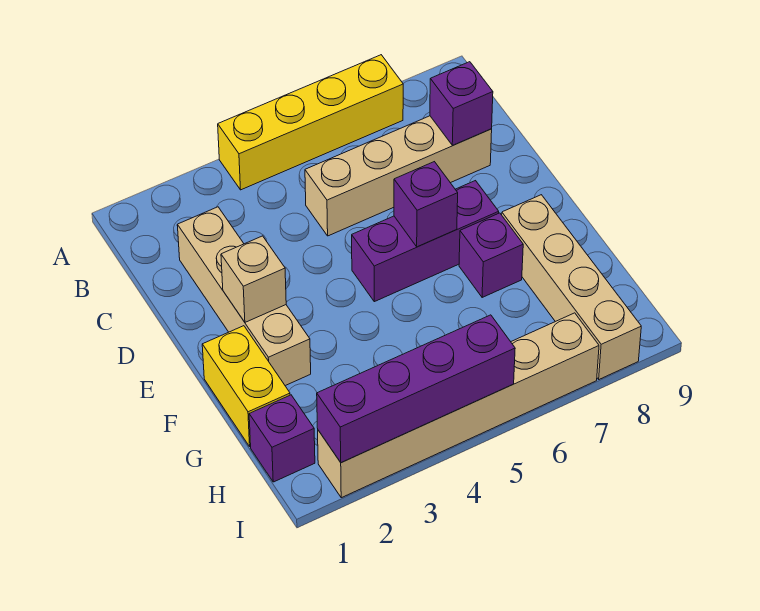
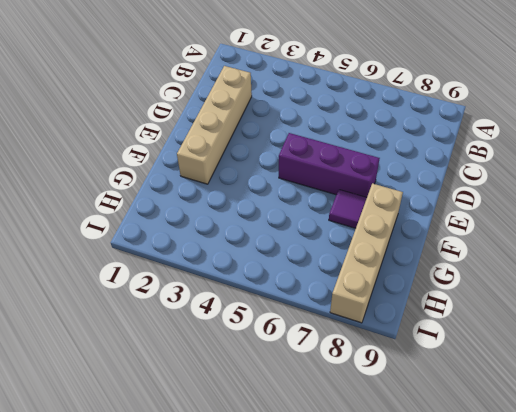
purple 1x1 tile [329,190,367,228] -> purple 1x1 brick [459,213,523,298]
none -> yellow 1x4 brick [218,55,403,190]
none -> tan 1x4 brick [305,116,492,236]
none -> yellow 1x2 brick [202,326,290,447]

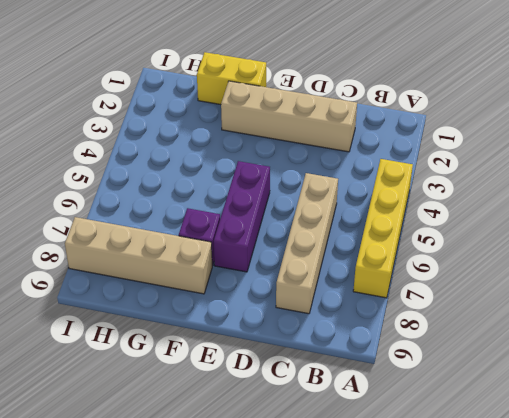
none -> purple 1x1 brick [249,395,315,482]
none -> tan 1x6 brick [318,313,599,498]
none -> purple 1x1 brick [430,62,493,145]

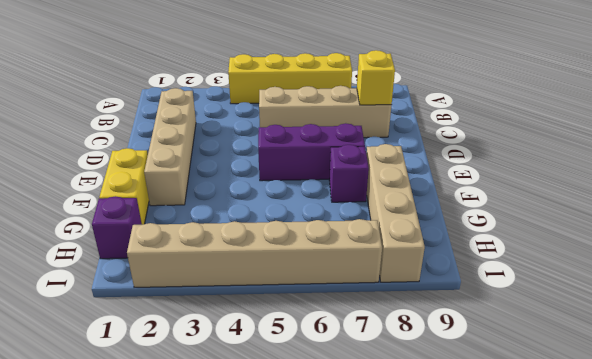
yellow 1x1 brick [357,50,395,105] -> purple 1x1 brick [430,62,493,145]
none -> tan 1x1 brick [221,236,286,322]
none -> purple 1x1 brick [394,162,458,247]
none -> purple 1x4 brick [317,315,515,463]

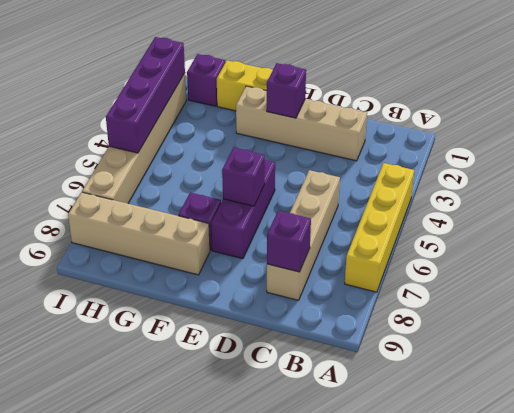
purple 1x1 brick [267,63,306,118] -> tan 1x1 brick [221,236,286,322]

